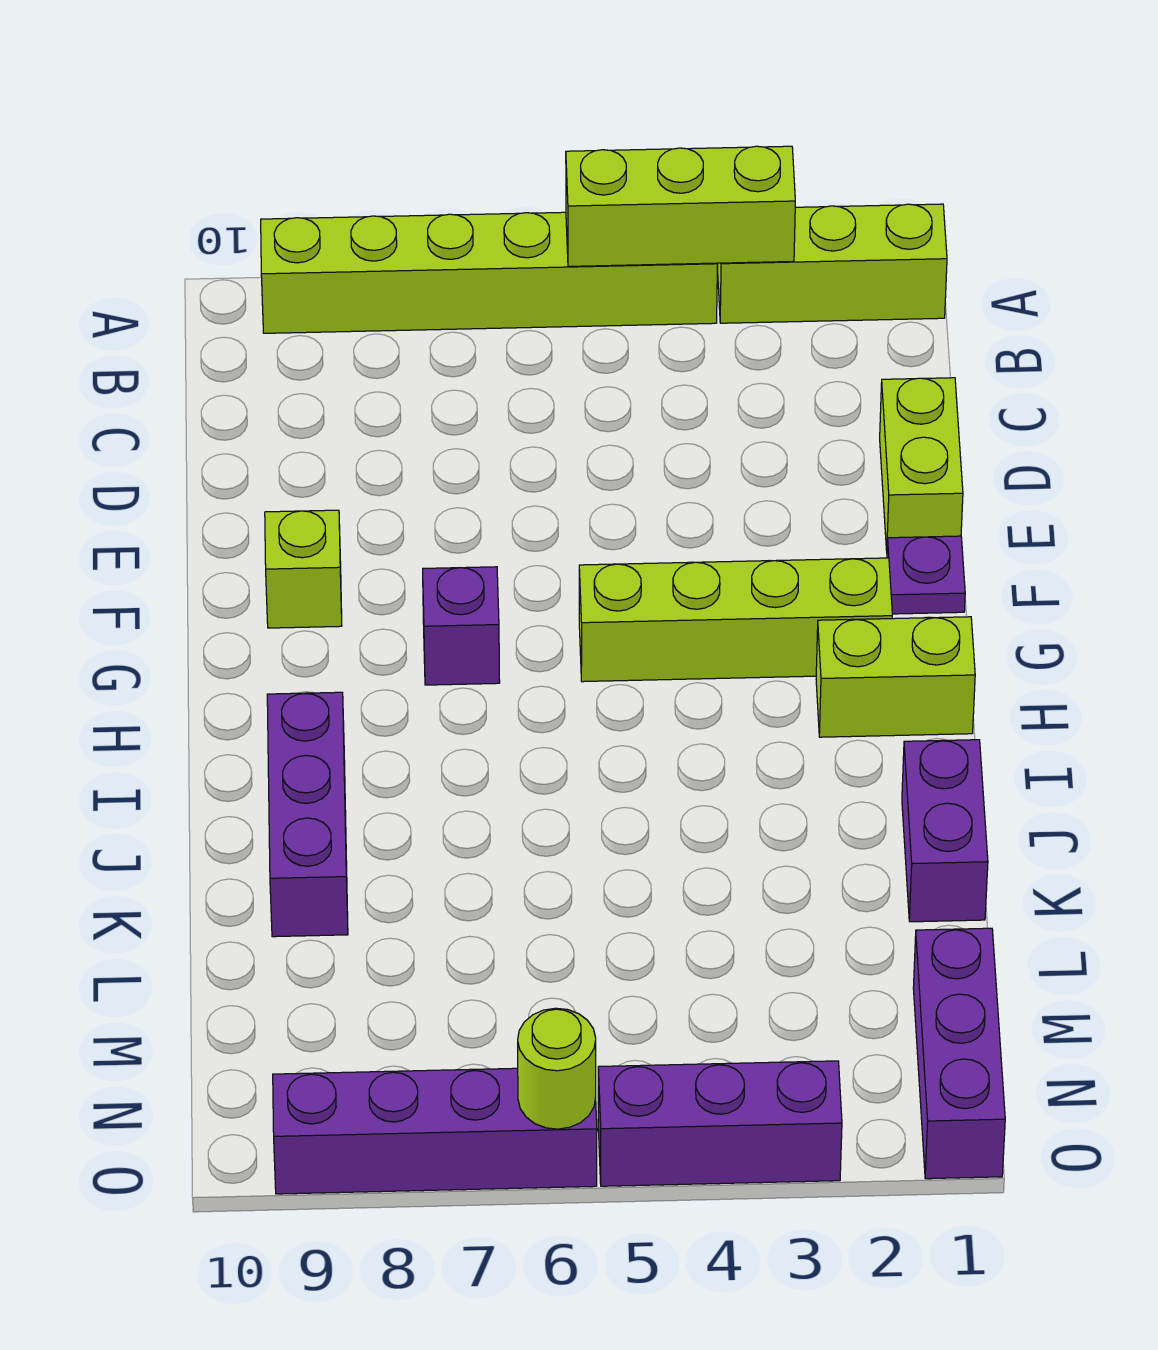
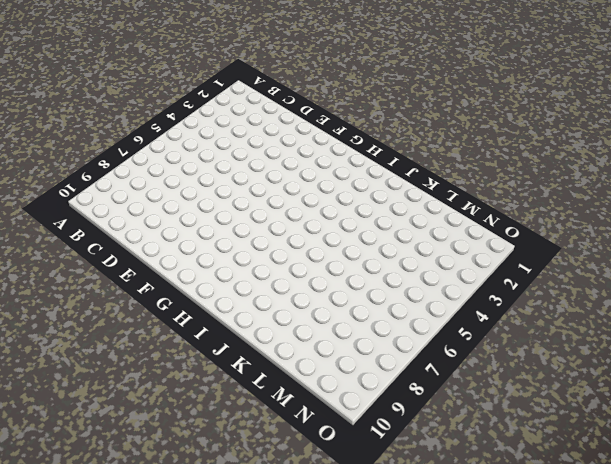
none -> lime 1x3 brick [717,204,947,323]
none -> lime 1x6 brick [261,212,717,333]
none -> lime 1x2 brick [880,378,963,551]

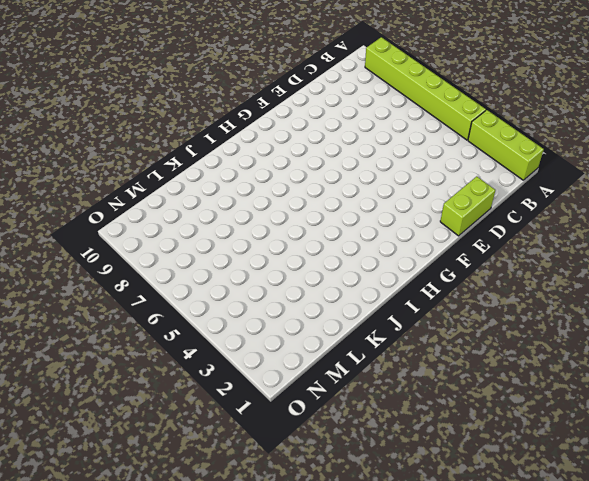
none -> purple 1x1 plate [887,536,965,614]
none -> lime 1x1 brick [265,510,342,628]
none -> lime 1x4 brick [579,558,892,682]

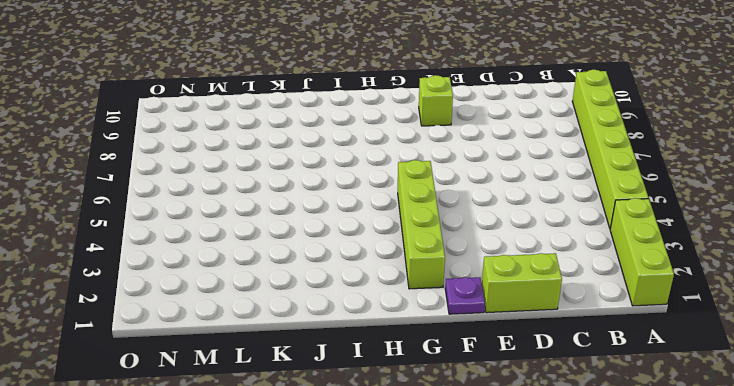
none -> purple 1x1 brick [423,567,500,685]
none -> lime 1x2 brick [816,617,975,737]
none -> purple 1x3 brick [267,692,348,937]

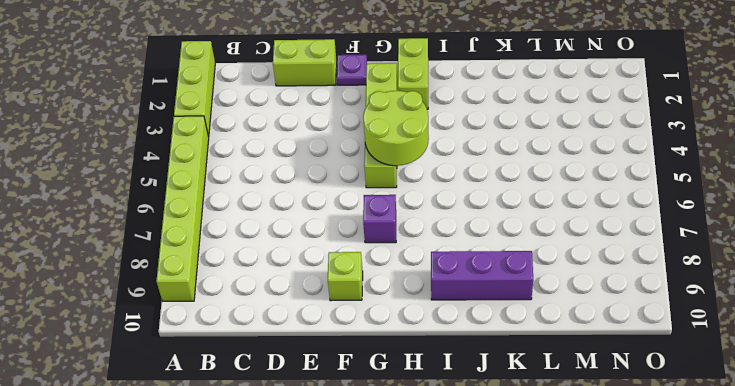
lime 2x2 round brick [363,91,429,166] -> none
none -> purple 1x2 brick [902,740,988,922]
none -> purple 1x3 brick [913,928,1005,1179]
none -> purple 1x3 brick [598,1061,842,1186]

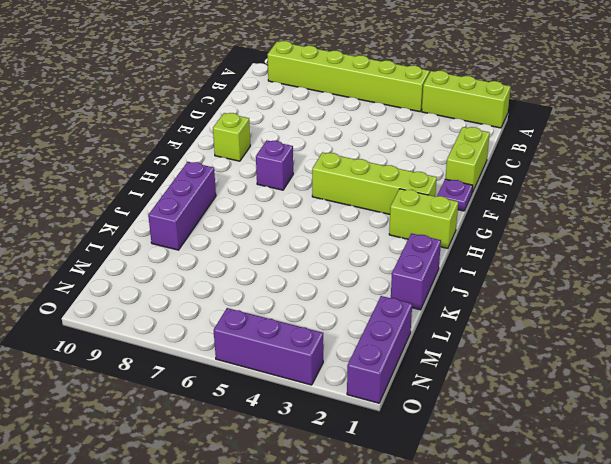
none -> purple 1x4 brick [273,1068,597,1194]
none -> lime 1x3 brick [566,146,795,266]
none -> lime 1x1 round brick [518,1008,596,1129]

